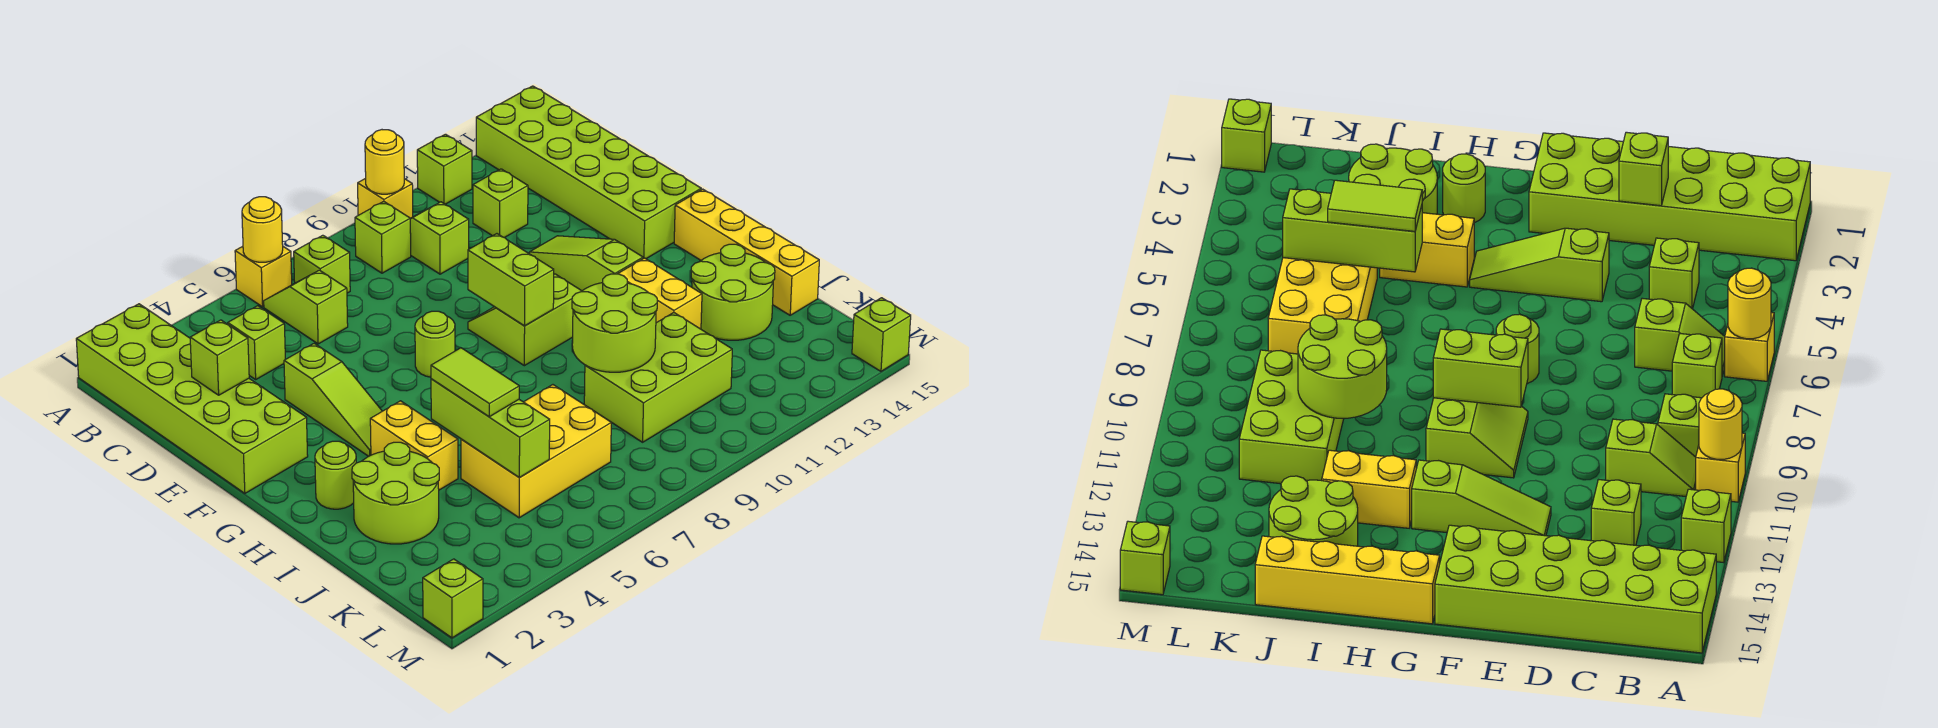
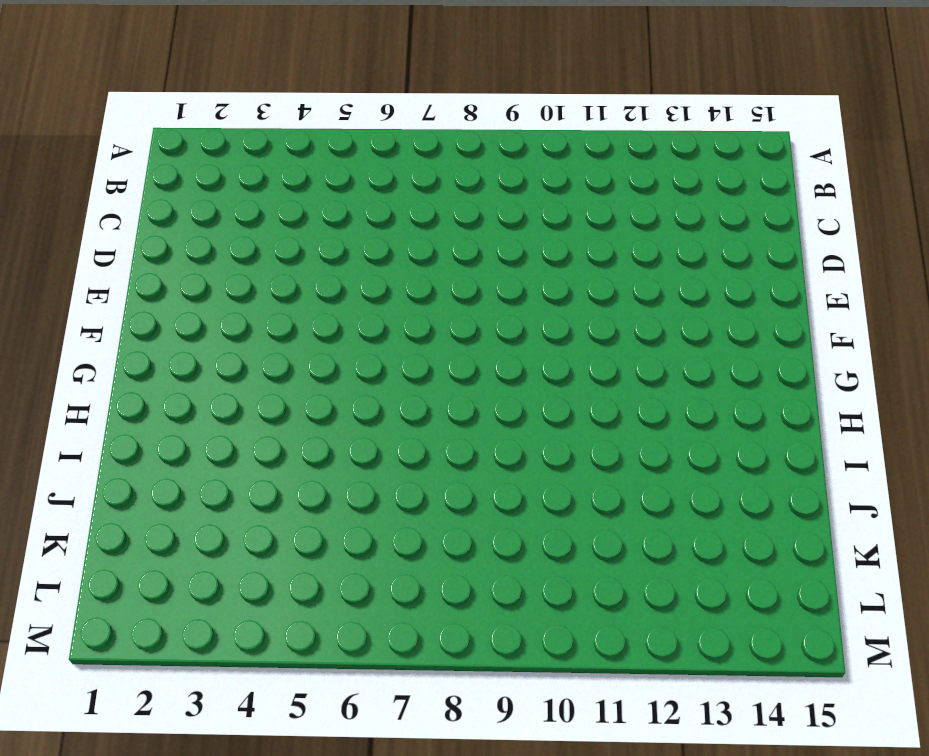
none -> lime 2x6 brick [76,304,308,493]
none -> yellow 1x1 brick [235,246,292,307]
none -> yellow 1x1 brick [358,178,413,218]
none -> lime 1x1 brick [417,134,472,204]

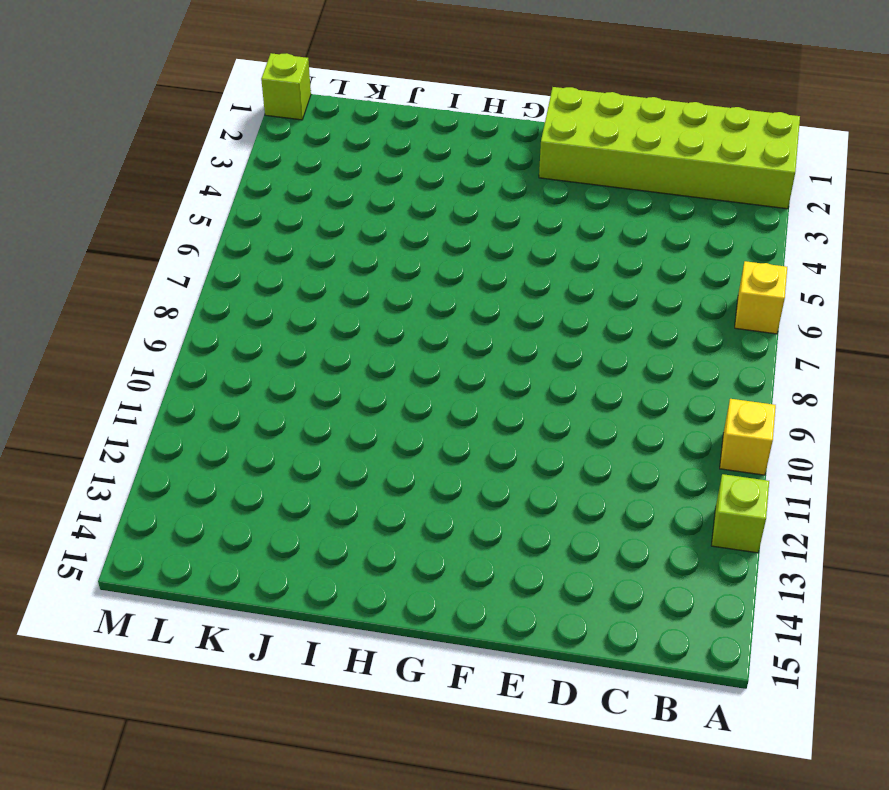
none -> lime 2x6 brick [476,86,701,259]
none -> lime 1x2 slope [264,270,348,344]
none -> lime 1x1 brick [294,235,350,293]
none -> lime 1x1 brick [355,201,411,273]

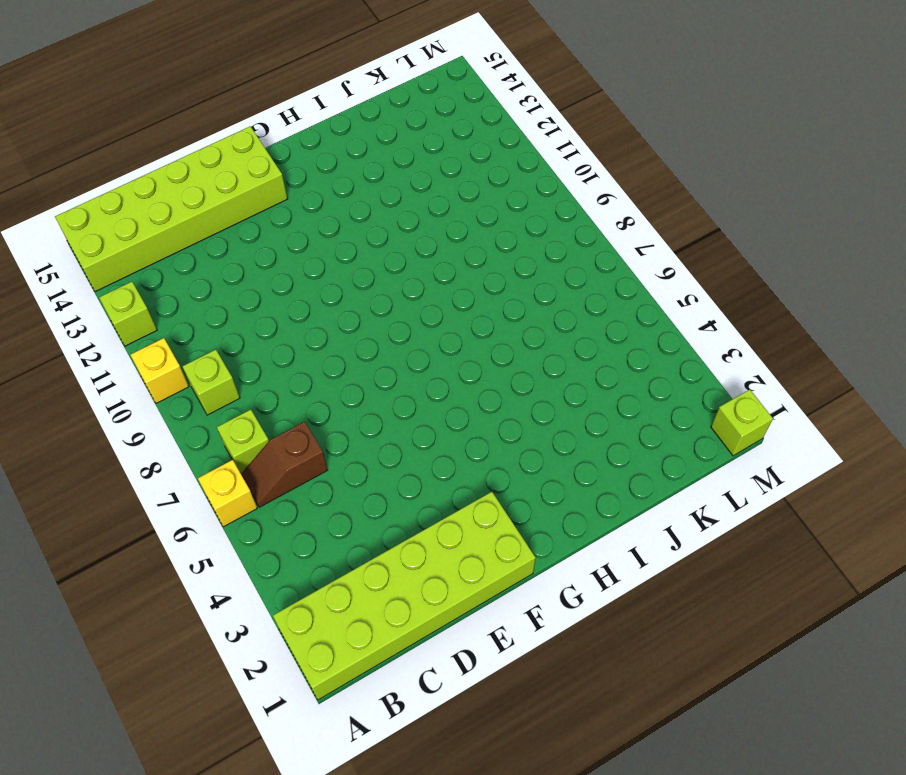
brown 1x2 slope [241,422,328,507] -> lime 1x2 slope [264,270,348,344]
none -> lime 1x2 slope [410,202,469,274]
none -> lime 1x1 brick [228,306,285,379]
none -> lime 1x1 brick [473,169,528,238]
none -> lime 1x3 slope [284,343,382,456]

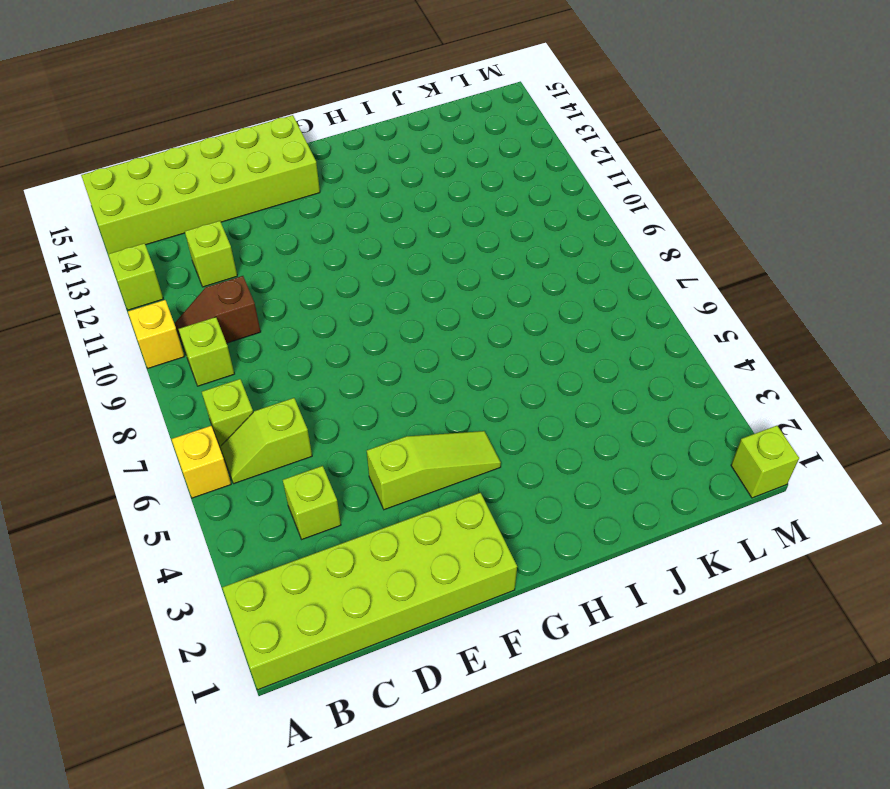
brown 1x2 slope [175,276,261,351] -> lime 1x2 slope [410,202,469,274]
none -> lime 1x3 slope [529,236,643,291]
none -> lime 1x1 round brick [415,311,455,377]
none -> lime 2x2 slope [468,274,581,366]
none -> yellow 1x4 brick [674,189,819,315]

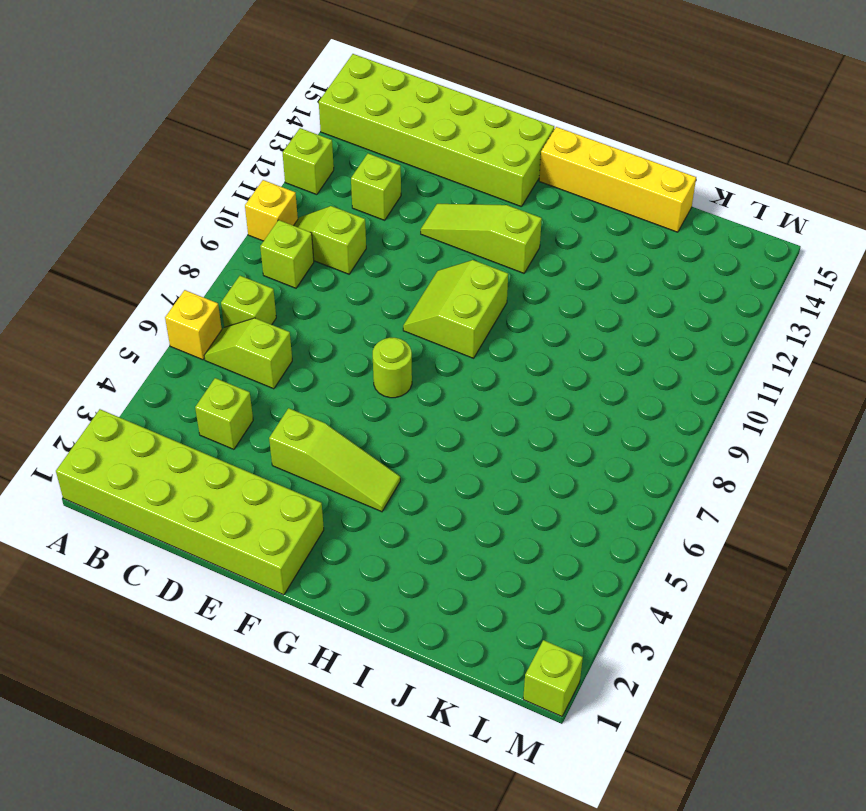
none -> lime 1x1 round brick [315,441,356,509]
none -> yellow 1x2 brick [370,401,458,490]
none -> yellow 1x2 brick [618,258,702,329]
none -> lime 2x2 round brick [352,442,439,544]

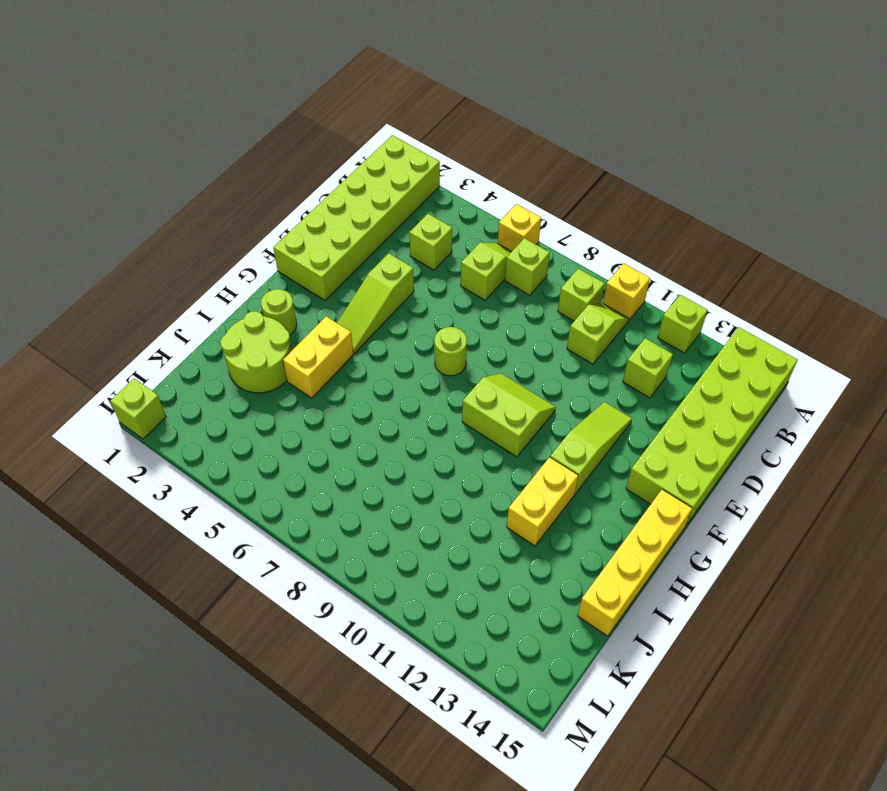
none -> lime 2x2 round brick [691,244,775,340]
none -> yellow 2x3 brick [461,385,611,518]
none -> lime 2x3 brick [584,313,732,442]
none -> lime 1x1 brick [852,298,911,371]

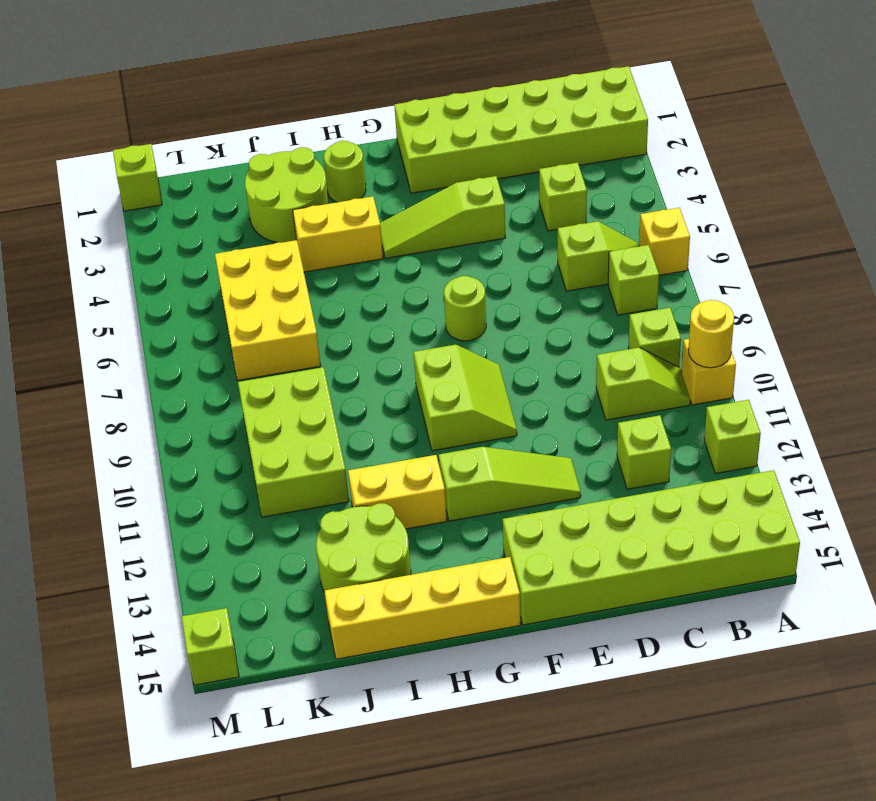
none -> yellow 1x1 round brick [242,197,283,262]
none -> lime 1x1 brick [190,320,249,395]
none -> lime 1x2 brick [468,234,554,326]
none -> lime 1x3 brick [431,379,550,478]

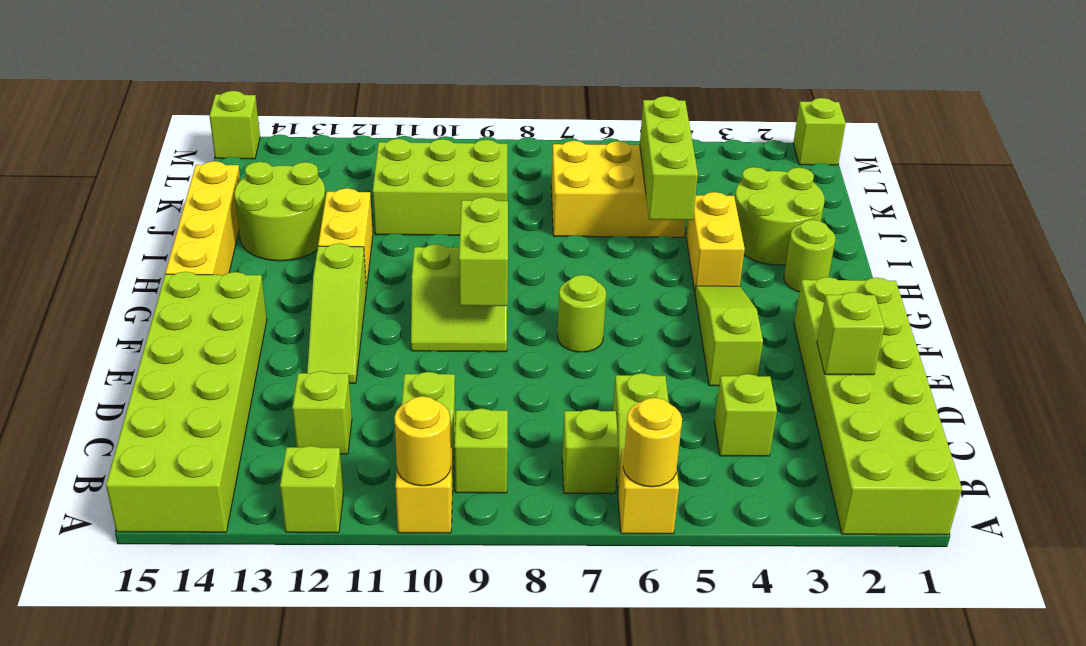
none -> lime 2x2 round brick [572,274,657,372]
none -> lime 1x2 tile [431,348,519,417]

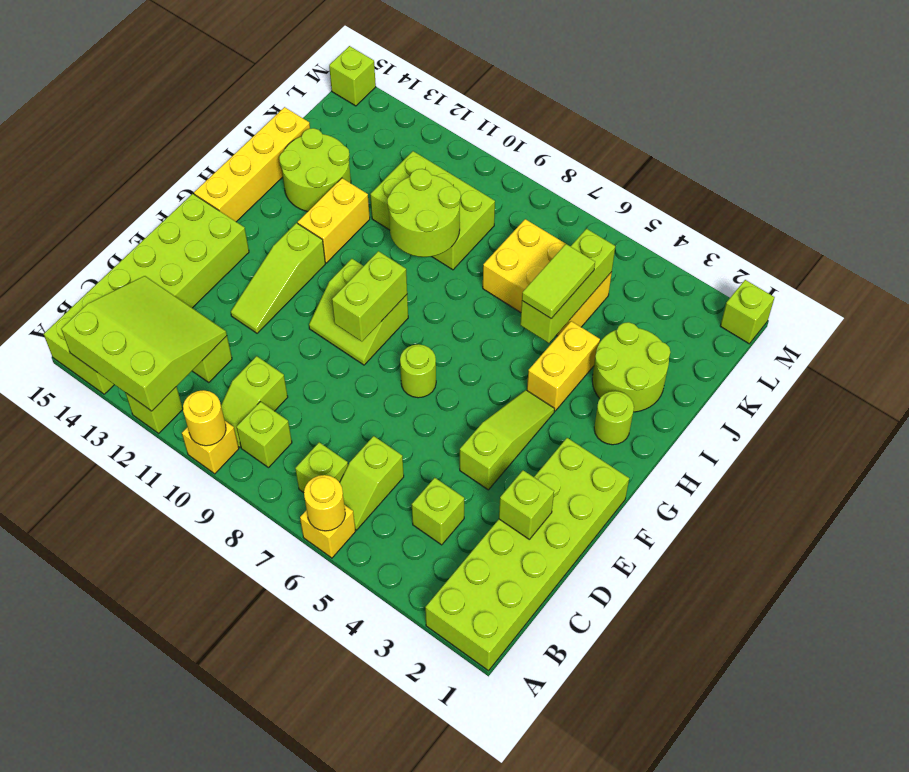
lime 3x3 slope [61,276,227,411] -> none

